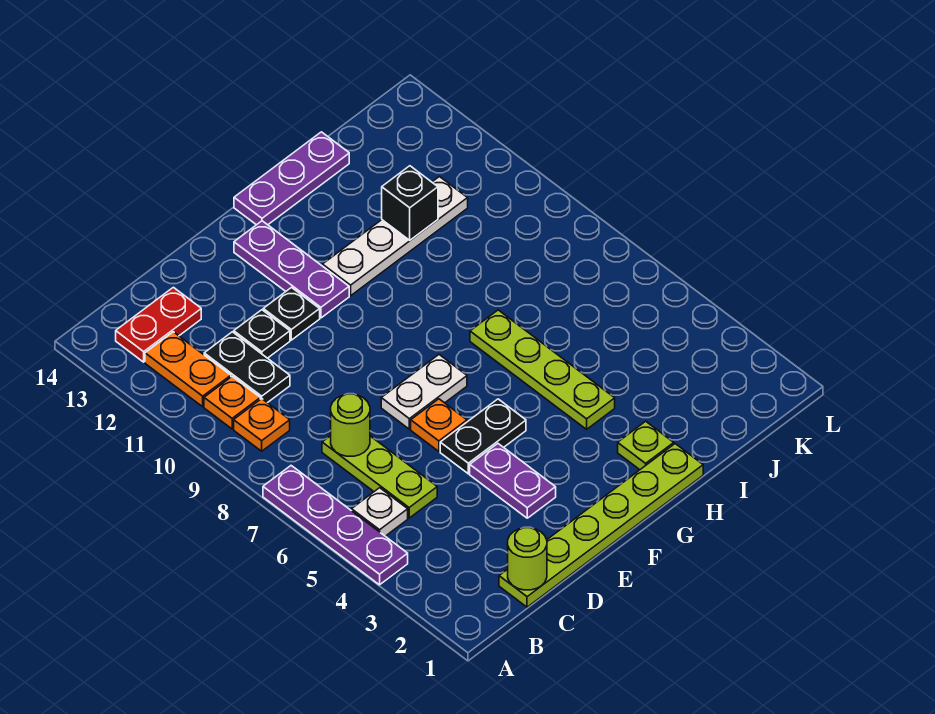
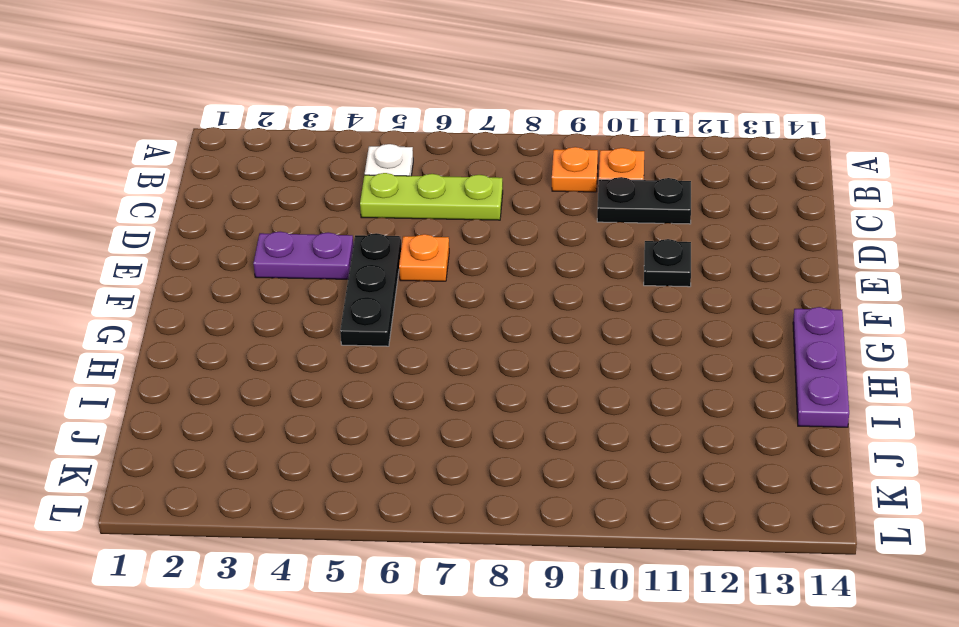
black 1x3 plate [340,233,401,346] -> black 1x2 plate [440,399,526,474]
none -> purple 1x4 plate [263,466,408,585]
none -> orange 1x2 plate [145,332,231,407]
none -> red 1x2 plate [116,287,201,362]

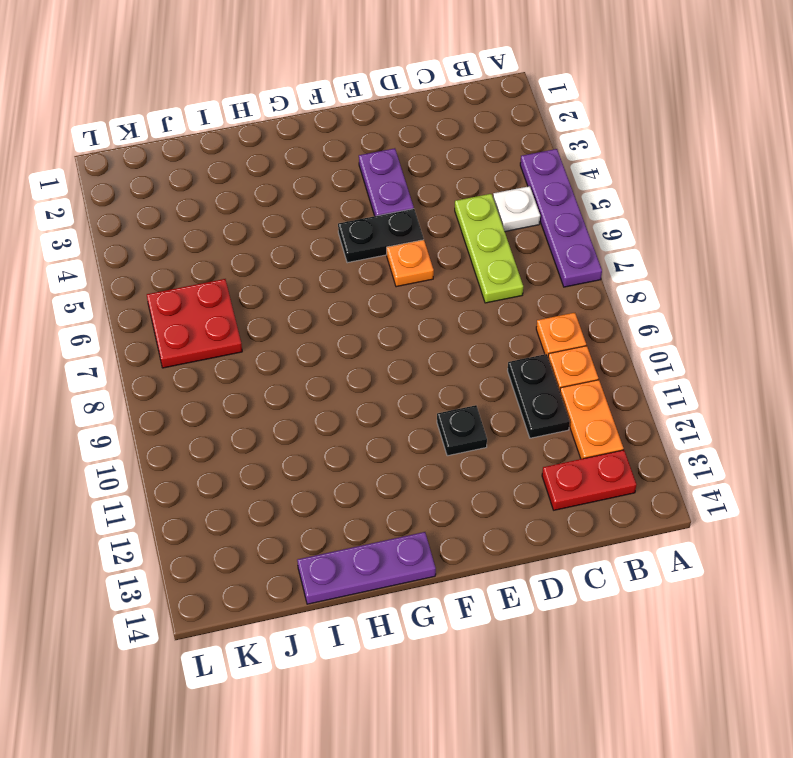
red 2x2 plate [147,279,242,368] -> none
none -> lime 1x6 plate [499,444,703,607]
none -> black 1x1 plate [234,310,290,358]
none -> white 1x2 plate [381,355,467,429]

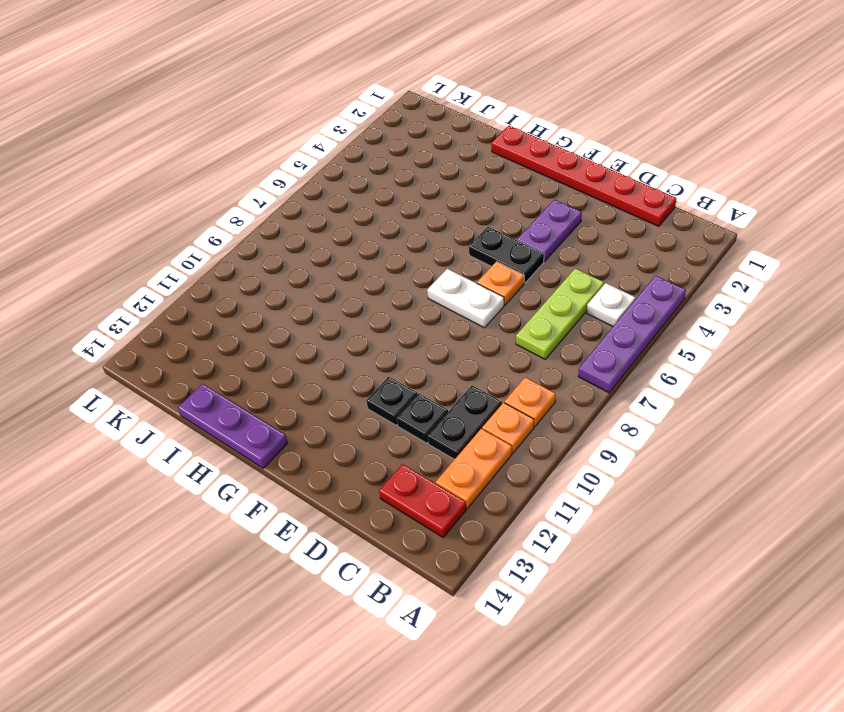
red 1x6 plate [491,126,676,226] -> lime 1x6 plate [499,444,703,607]
none -> purple 1x3 plate [234,221,349,318]
none -> white 1x4 plate [323,177,468,296]
none -> lime 1x1 plate [618,421,674,470]

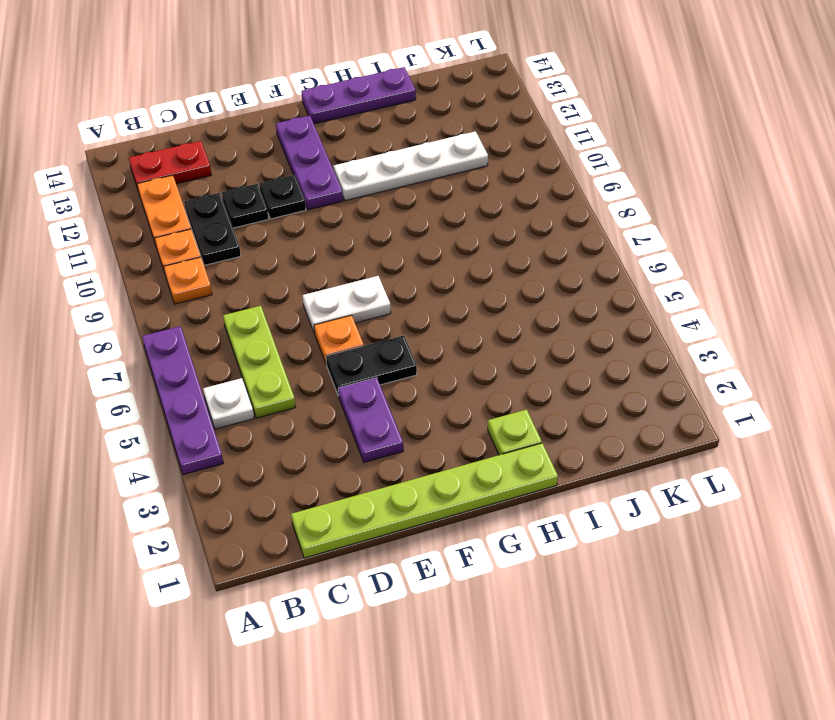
none -> lime 1x4 plate [470,310,615,429]
none -> lime 1x1 round brick [508,528,547,590]
none -> lime 1x1 round brick [331,394,370,456]

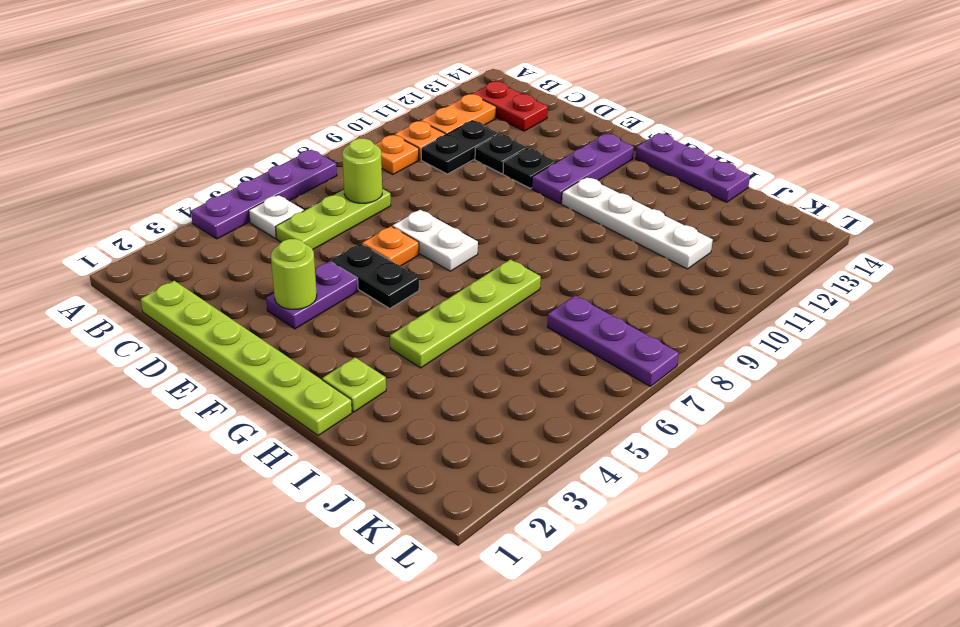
lime 1x1 round brick [271,239,317,310] -> lime 1x1 round brick moved to [508,528,547,590]
purple 1x3 plate [547,295,679,386] -> none
none -> black 1x1 brick [382,166,438,240]

